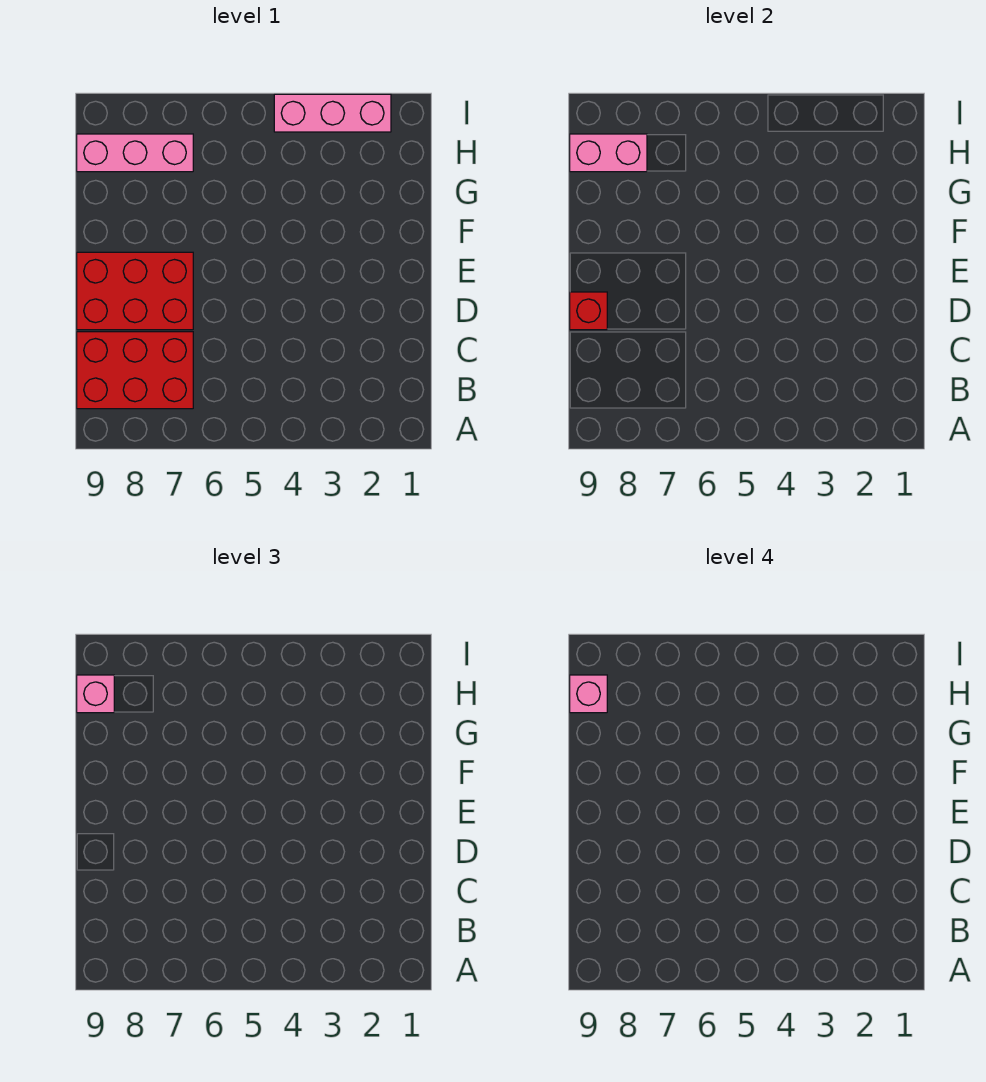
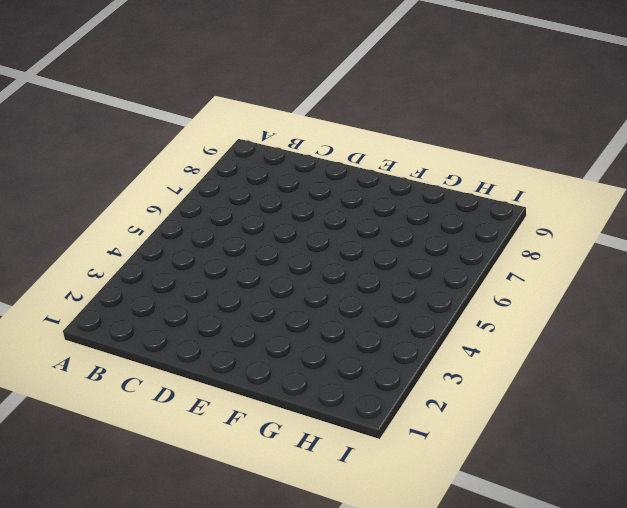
none -> red 2x3 brick [77,332,193,409]
none -> red 2x3 brick [77,252,193,330]

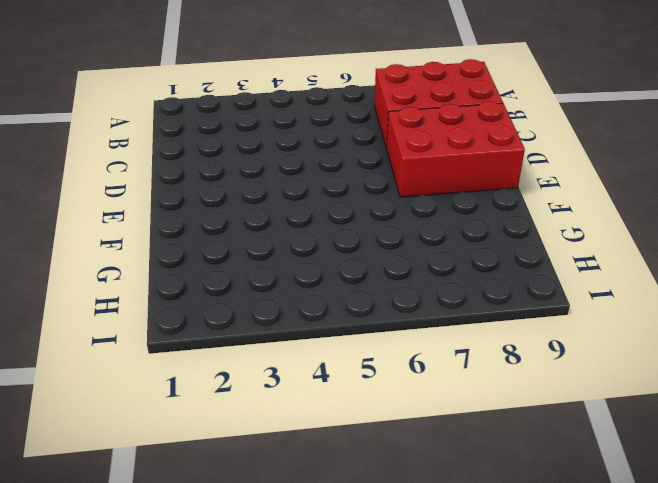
none -> pink 1x3 brick [77,134,193,172]
none -> pink 1x3 brick [274,94,391,132]

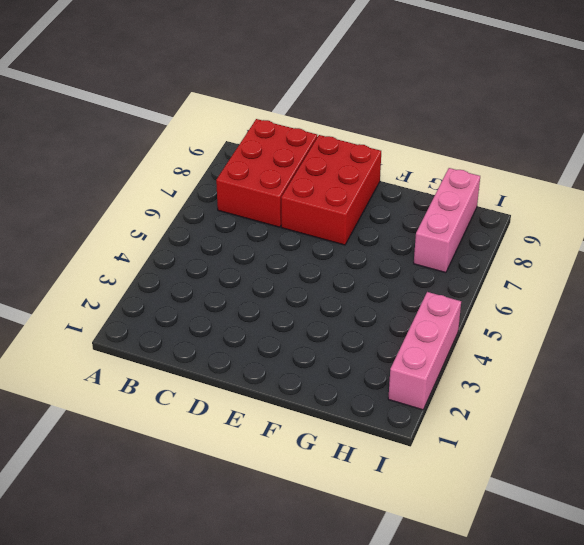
none -> red 1x1 brick [570,292,607,330]
none -> pink 1x2 brick [570,134,647,172]

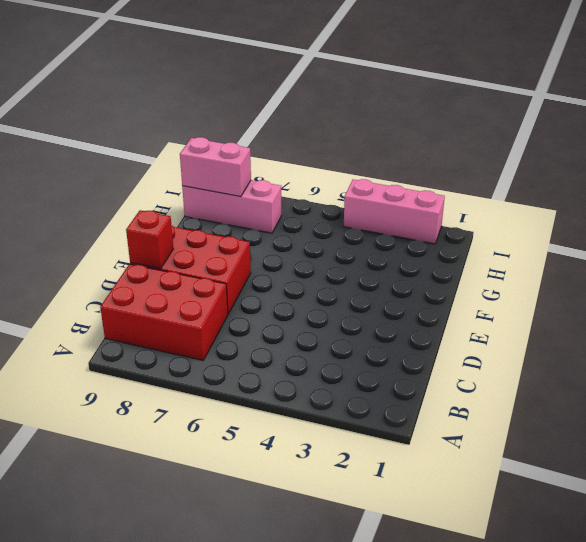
none -> pink 1x1 brick [77,675,114,713]
none -> pink 1x1 brick [570,675,607,713]

